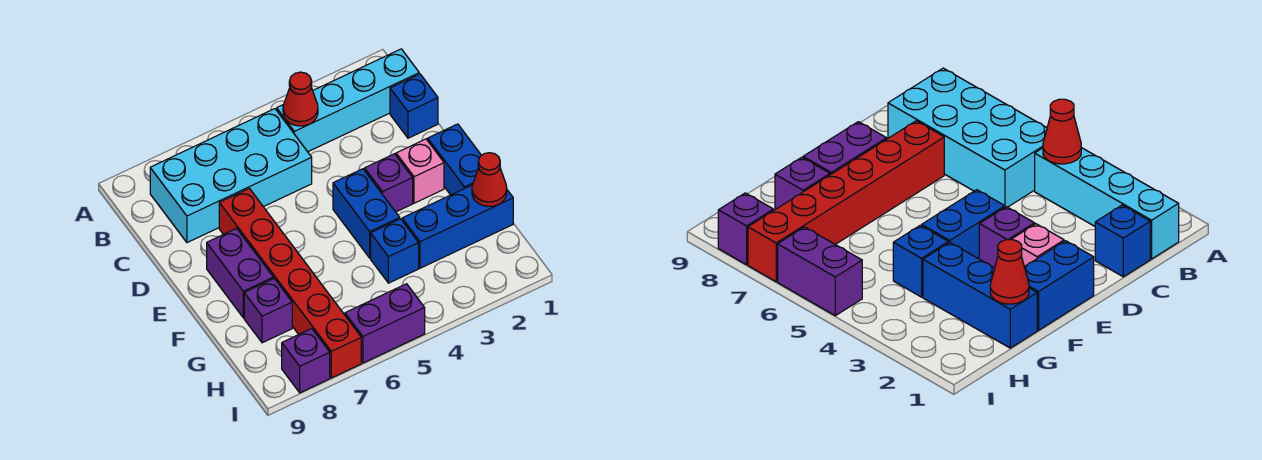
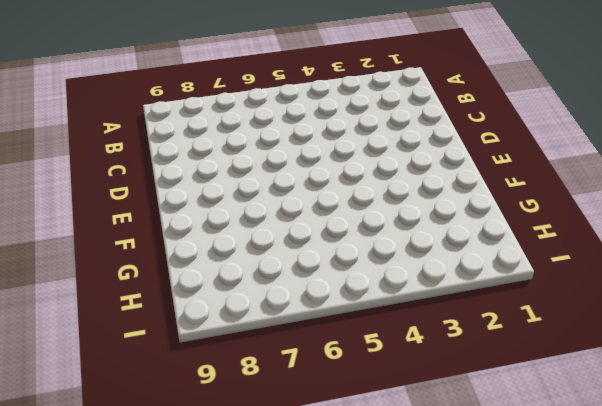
none -> cyan 1x4 brick [277,49,419,152]
none -> cyan 2x4 brick [150,109,312,243]
none -> blue 1x1 brick [390,74,438,138]

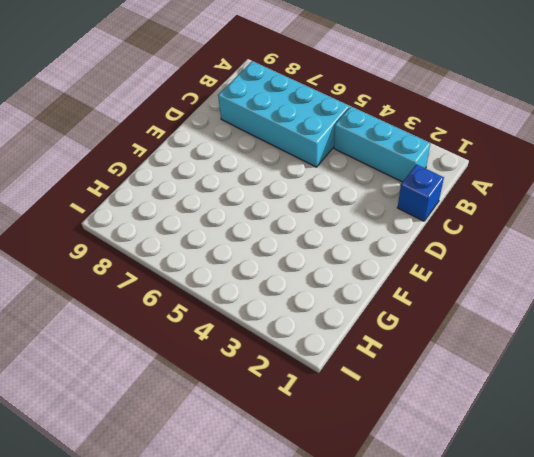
cyan 1x3 brick [334,107,430,182] -> cyan 1x4 brick [277,49,419,152]
none -> red 1x6 brick [219,188,361,378]
none -> blue 1x2 brick [428,124,482,195]
none -> pink 1x1 brick [396,139,444,203]

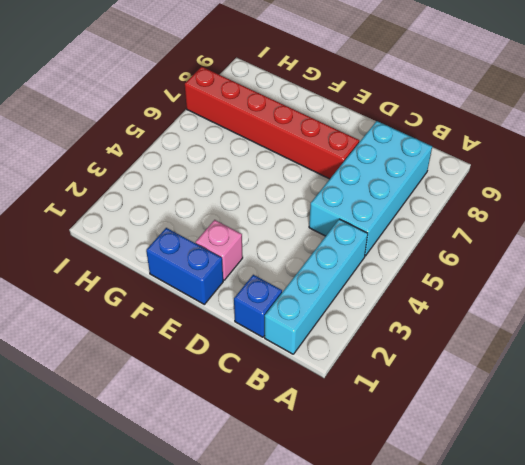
none -> purple 1x1 brick [365,154,413,212]
none -> blue 1x2 brick [333,169,400,258]
none -> purple 1x2 brick [207,228,273,318]

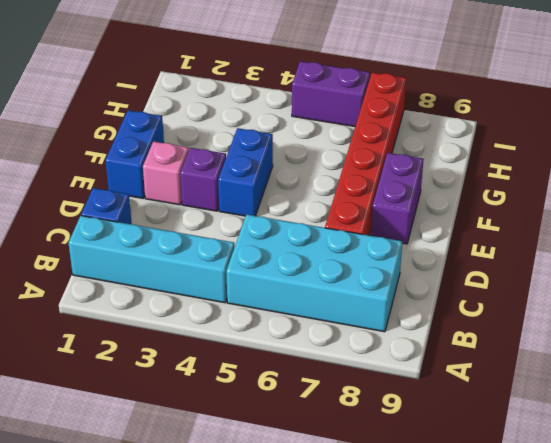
none -> blue 1x3 brick [402,185,513,268]
none -> blue 1x1 brick [371,219,419,283]
none -> purple 1x1 brick [244,279,292,343]

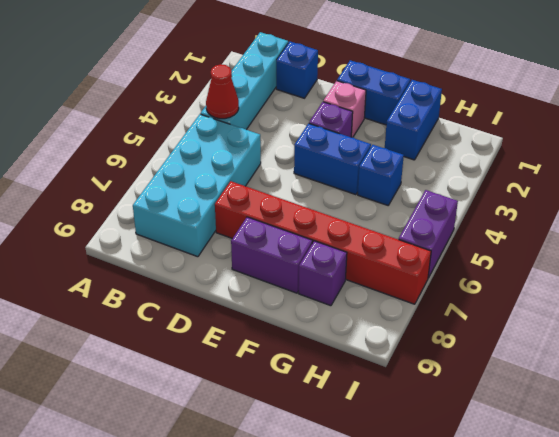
blue 1x2 brick [385,80,442,160] -> blue 1x3 brick [402,185,513,268]
none -> purple 1x1 brick [282,329,330,393]
none -> red 1x1 cone [472,153,507,206]

